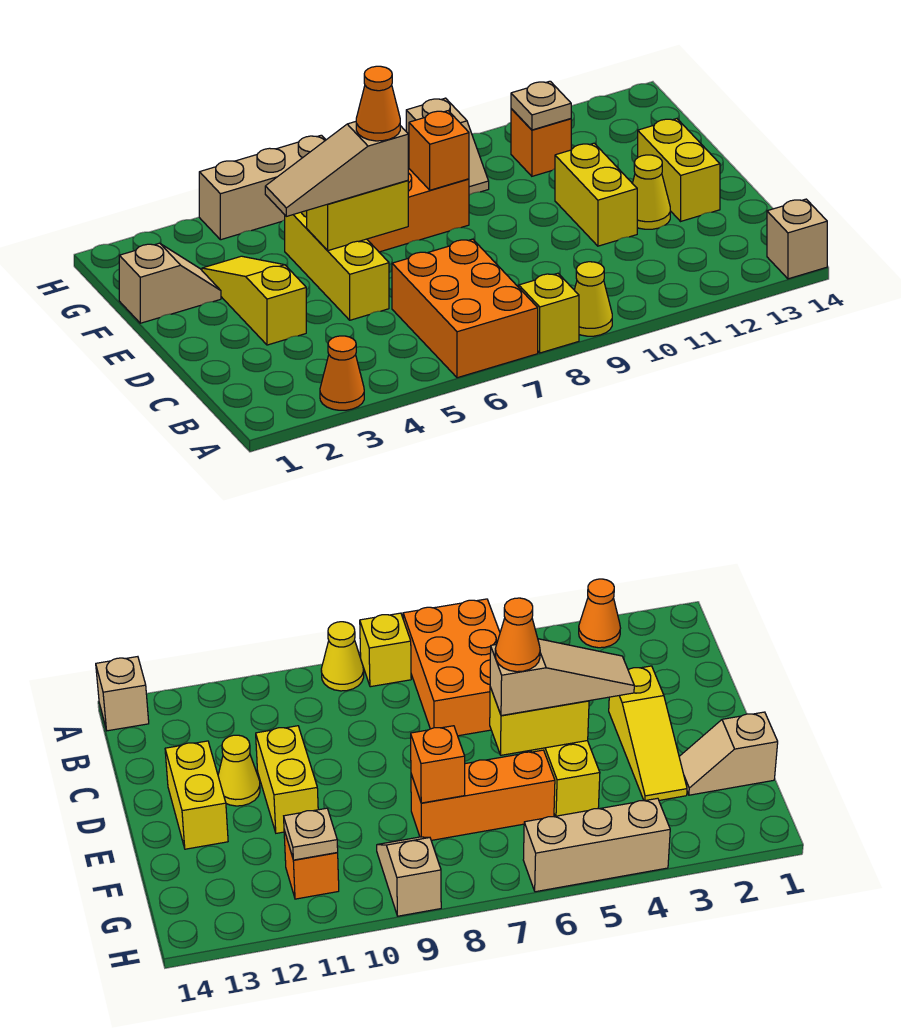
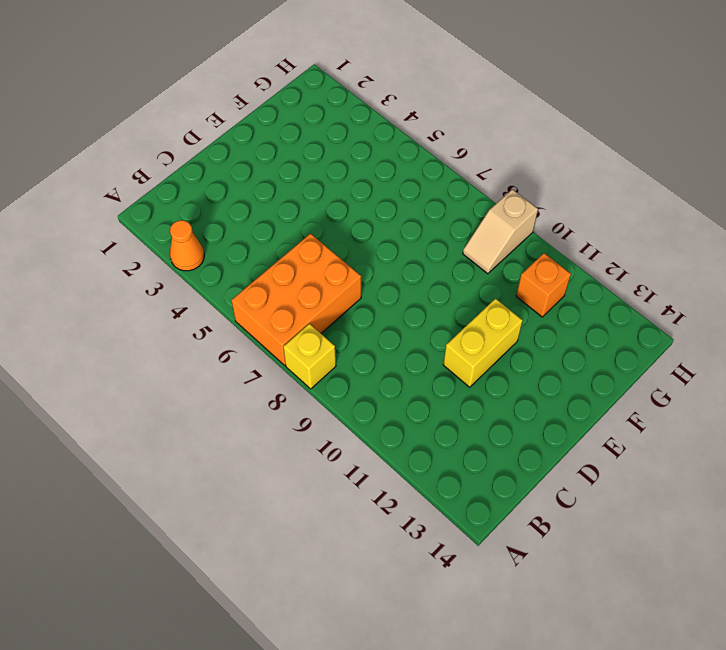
none -> yellow 1x1 cone [575,262,612,336]
none -> tan 1x1 brick [767,199,827,279]
none -> yellow 1x3 slope [202,256,306,345]

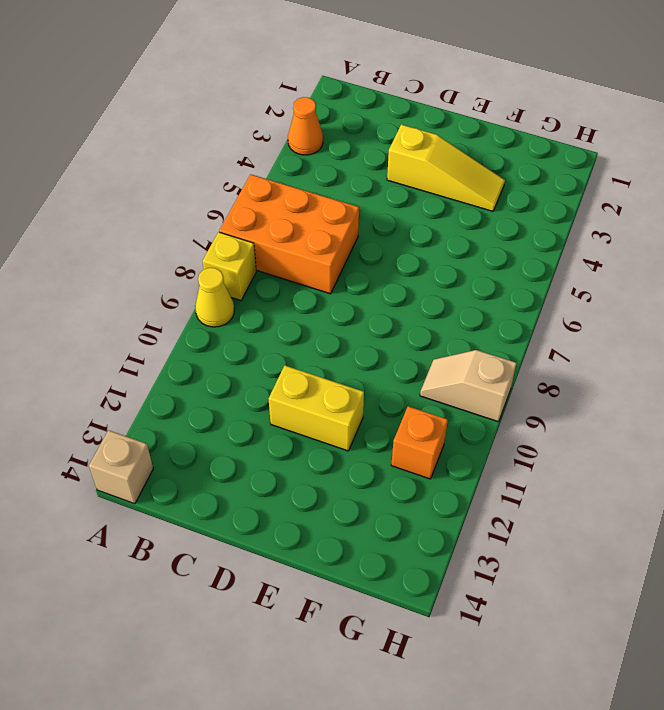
none -> yellow 1x3 brick [285,211,389,320]
none -> yellow 1x1 cone [632,155,670,229]
none -> yellow 1x2 brick [638,119,720,221]

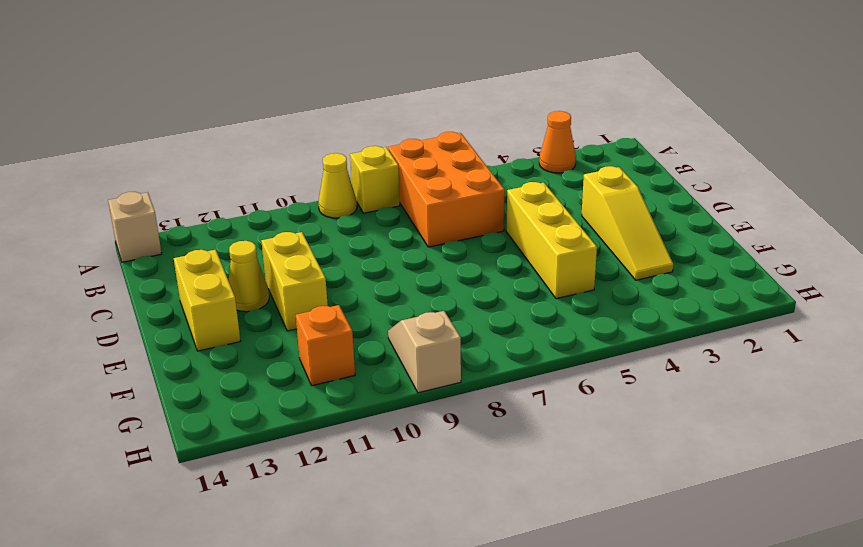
none -> tan 1x2 slope [119,243,221,323]
none -> orange 1x3 brick [367,169,469,252]
none -> tan 1x3 brick [199,135,326,240]

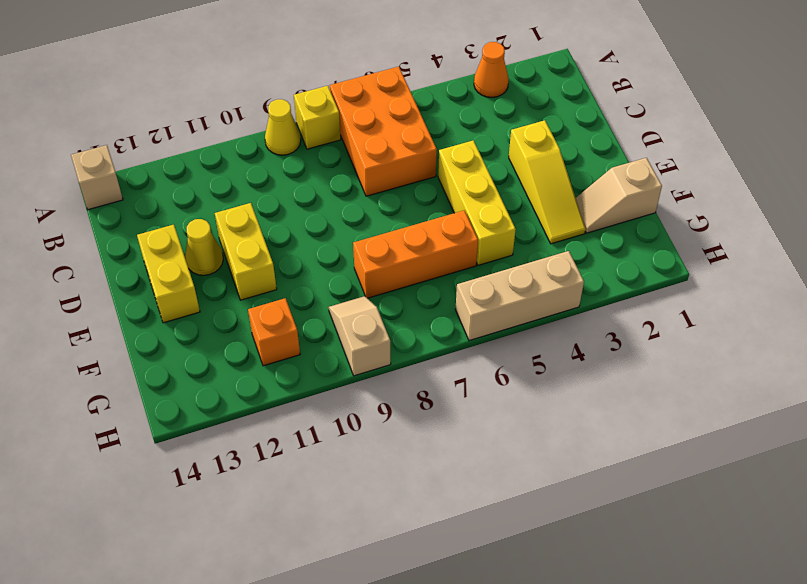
none -> yellow 1x2 brick [307,180,408,251]
none -> orange 1x1 brick [409,111,469,190]
none -> tan 1x1 plate [511,81,571,130]

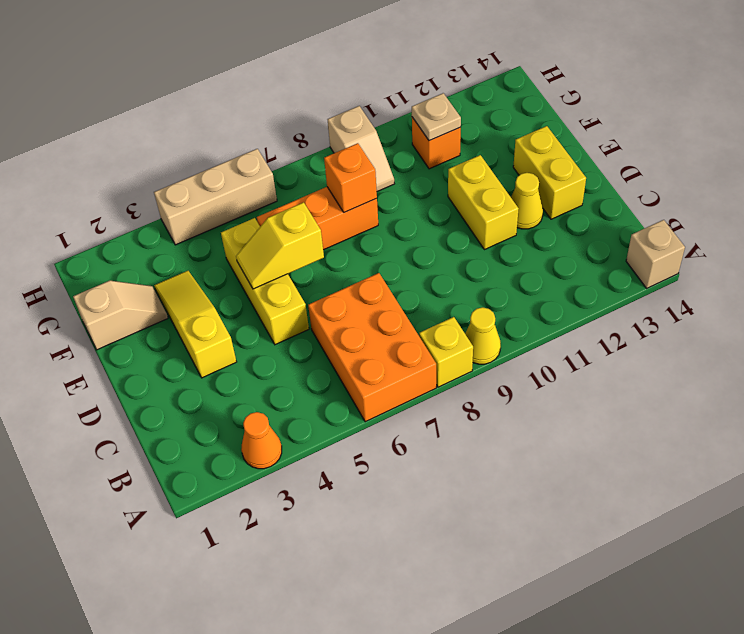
yellow 1x2 slope [236,202,324,289] -> yellow 1x2 brick [307,180,408,251]
none -> tan 1x3 slope [265,122,408,216]
none -> orange 1x1 cone [356,66,400,141]

